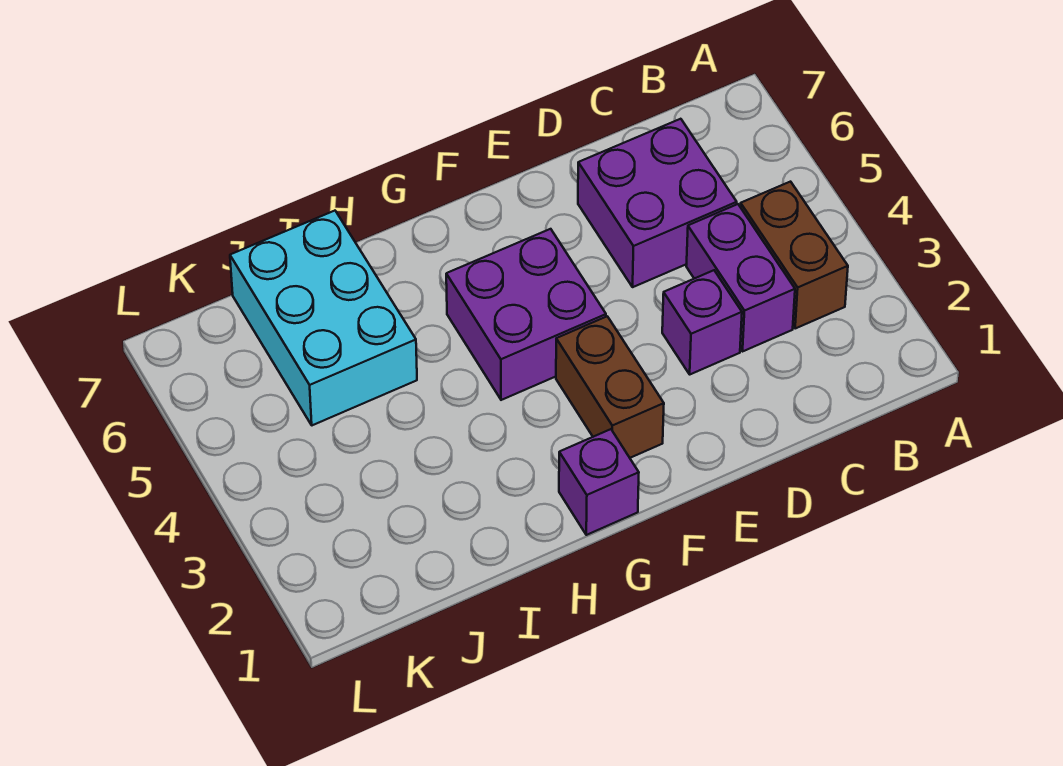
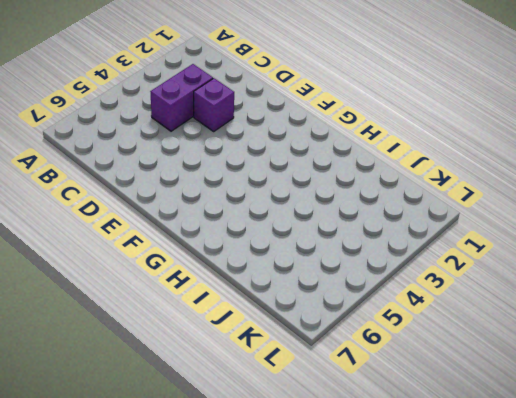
none -> brown 1x2 brick [741,182,848,329]
none -> purple 2x2 brick [578,119,737,287]

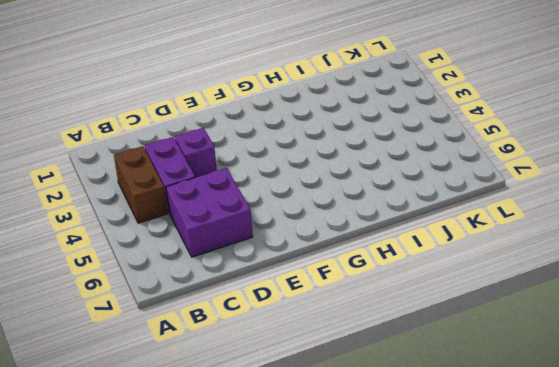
none -> brown 1x2 brick [556,316,664,458]
none -> purple 2x2 brick [446,229,606,400]

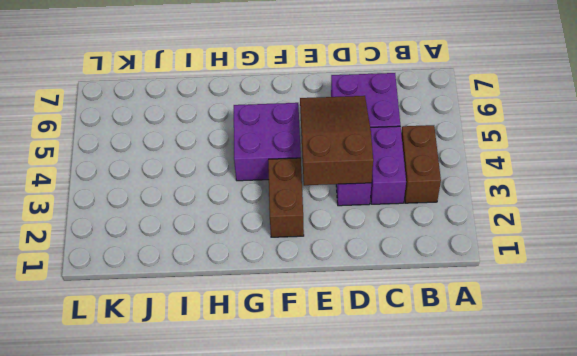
brown 2x3 slope [300,96,373,185] -> none
none -> purple 1x1 brick [559,429,639,535]
none -> cyan 2x3 brick [230,211,417,425]

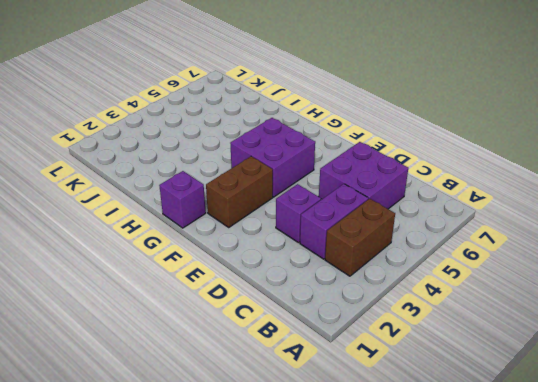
none -> cyan 2x3 brick [230,211,417,425]

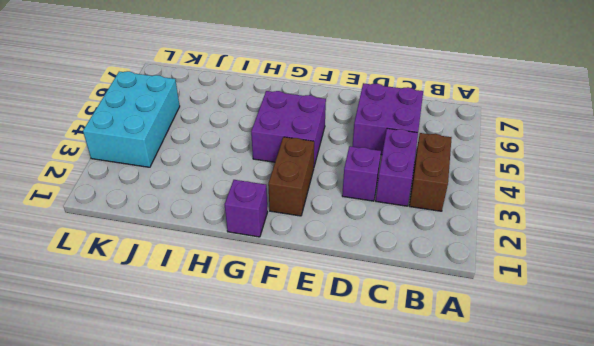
cyan 2x3 brick [83,71,180,167] -> cyan 2x3 brick moved to [230,211,417,425]

